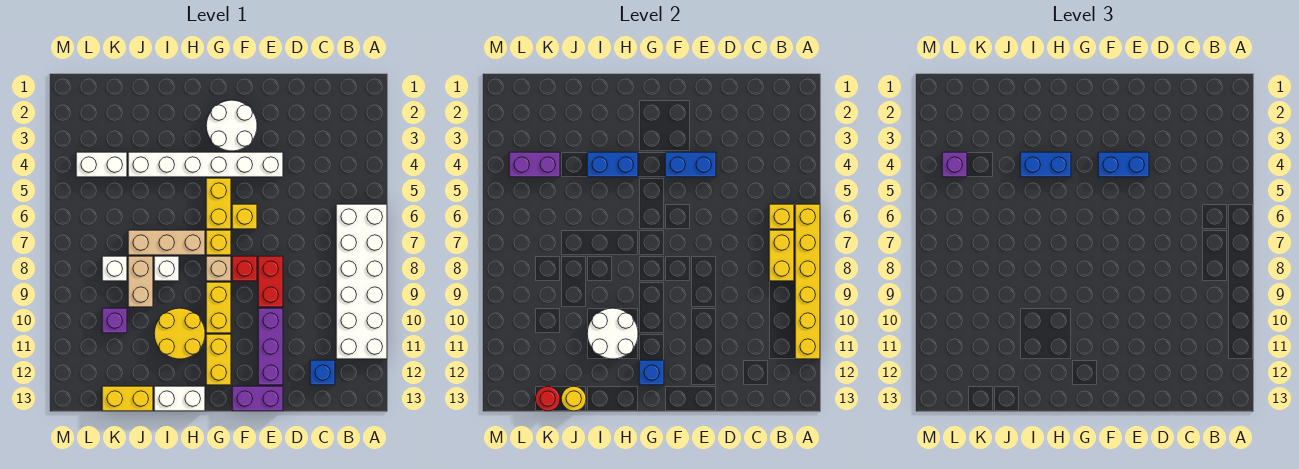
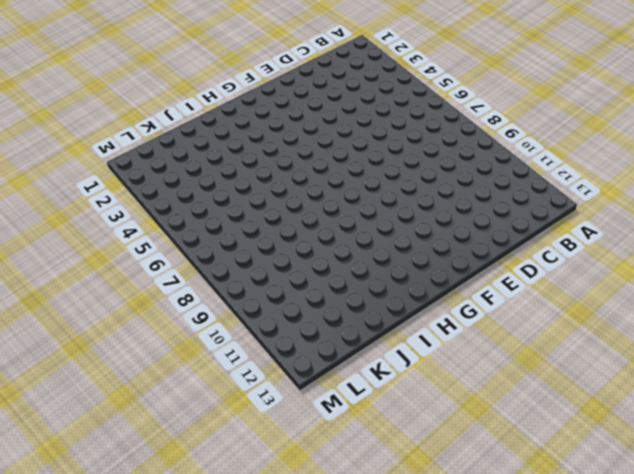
none -> white 2x6 brick [336,204,387,359]
none -> blue 1x1 brick [310,360,335,385]
none -> white 1x6 brick [128,152,283,177]
none -> red 1x2 brick [258,256,283,307]

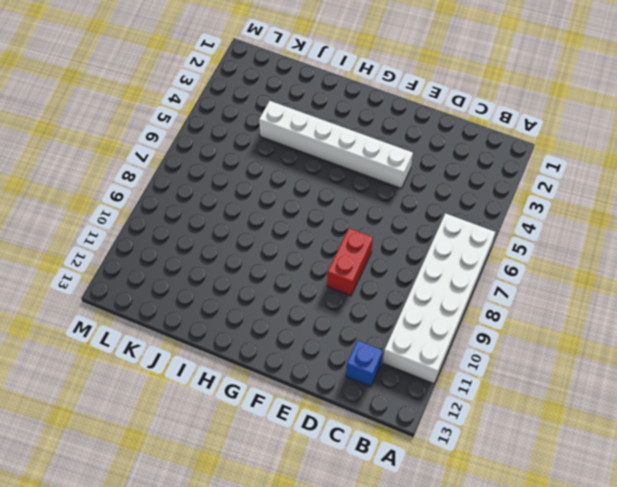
none -> purple 1x3 brick [258,308,283,385]
none -> purple 1x2 brick [232,386,283,411]
none -> white 2x2 round brick [206,100,257,151]
none -> yellow 1x1 brick [232,204,257,229]

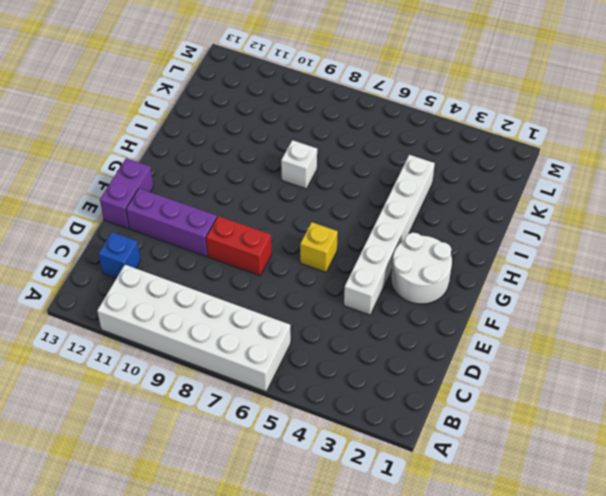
none -> red 1x1 brick [232,256,257,281]
none -> yellow 1x2 brick [206,178,231,229]
none -> yellow 1x1 brick [206,230,231,255]
none -> tan 1x1 brick [206,256,231,281]

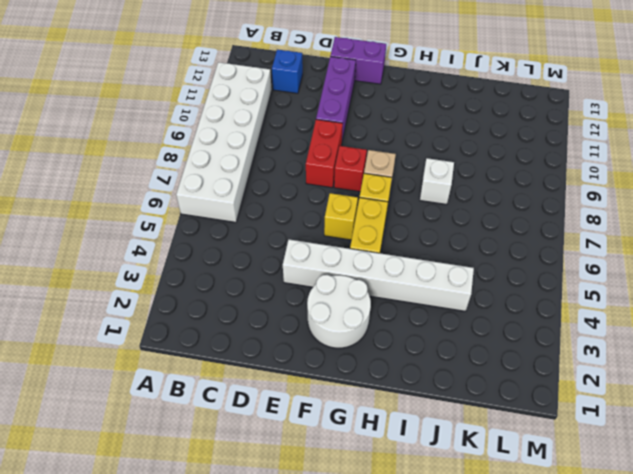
none -> yellow 1x2 brick [206,282,231,333]
none -> yellow 1x2 brick [206,334,231,385]
none -> tan 1x3 brick [128,230,205,255]
none -> yellow 2x2 round brick [154,308,205,359]

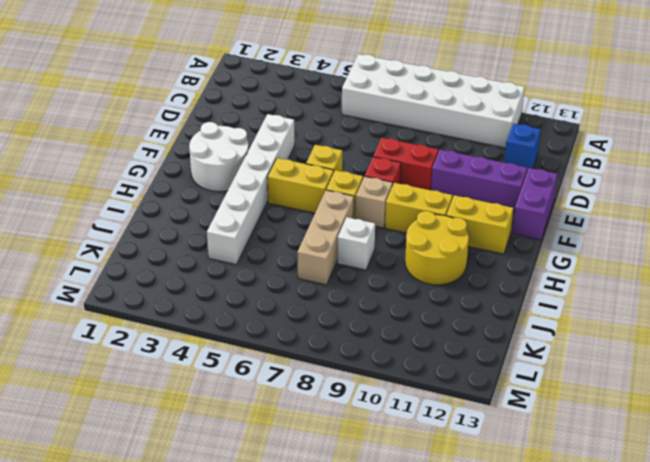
none -> white 1x2 brick [154,386,205,411]
none -> tan 1x2 brick [128,256,153,307]
none -> yellow 1x2 brick [102,386,153,411]
none -> white 1x2 brick [76,152,127,177]

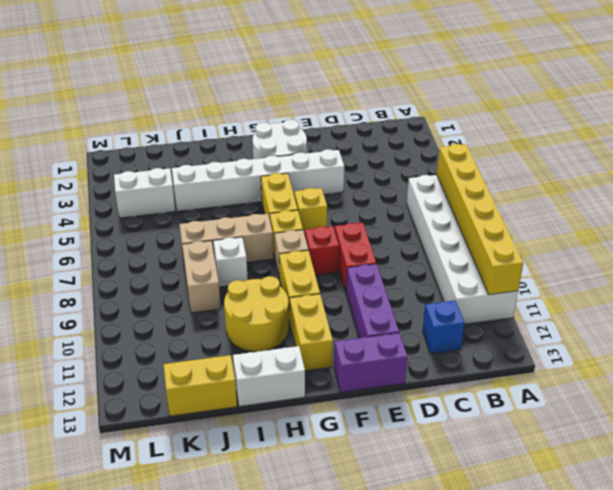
none -> white 1x1 brick [102,256,127,281]
none -> purple 1x1 brick [102,308,127,333]
none -> yellow 1x1 brick [769,204,794,229]
none -> yellow 1x2 brick [769,230,794,281]

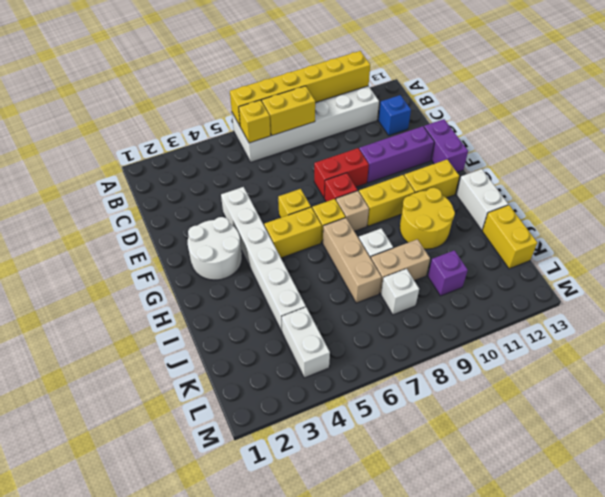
none -> blue 1x2 brick [665,152,716,177]
none -> blue 1x1 brick [639,360,664,385]
none -> blue 1x2 brick [587,152,638,177]
none -> white 2x2 round brick [587,308,638,359]

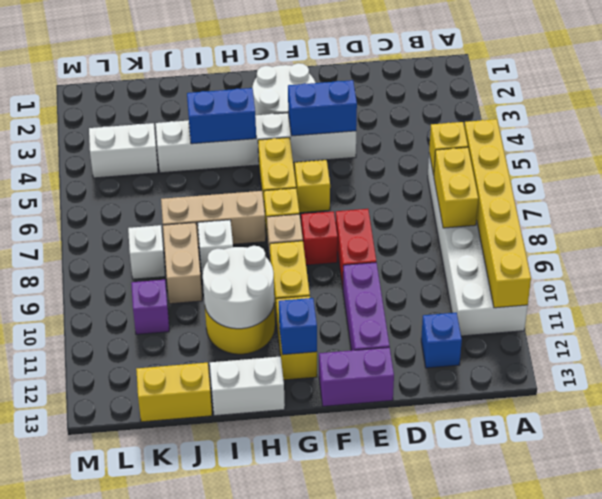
none -> yellow 1x1 round brick [561,386,586,411]
none -> purple 1x2 brick [509,152,560,177]
none -> red 1x1 round brick [535,386,560,411]
none -> blue 1x2 brick [1098,152,1149,177]

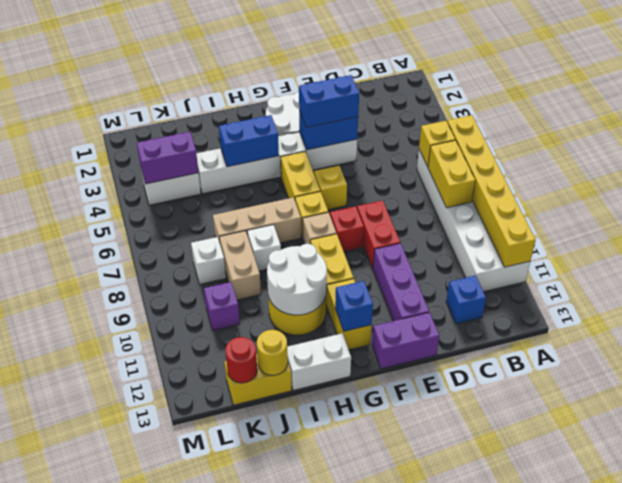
none -> blue 1x2 brick [1020,152,1071,177]
none -> purple 1x1 brick [942,152,967,177]

